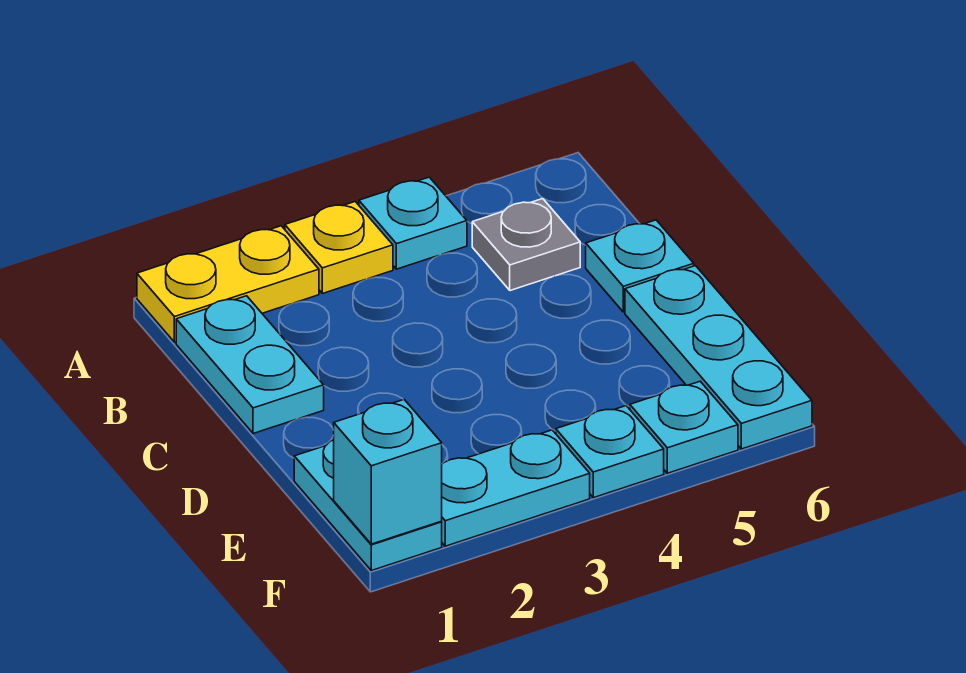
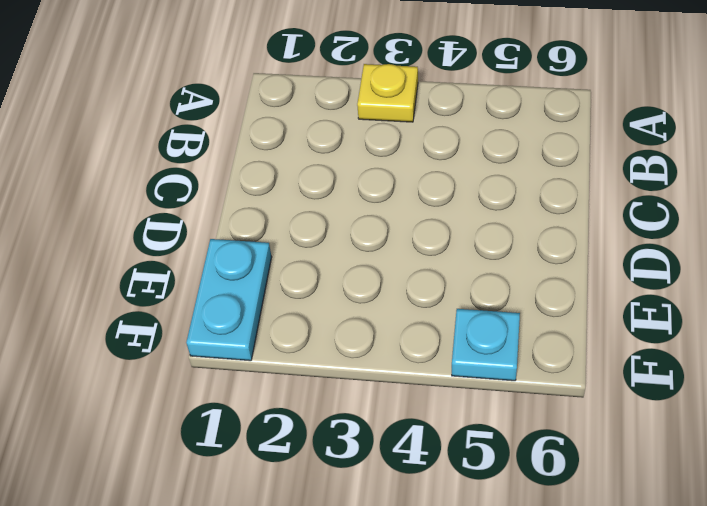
none -> yellow 1x2 plate [137,226,319,342]
none -> cyan 1x1 plate [359,177,467,269]
none -> cyan 1x2 plate [176,296,324,434]

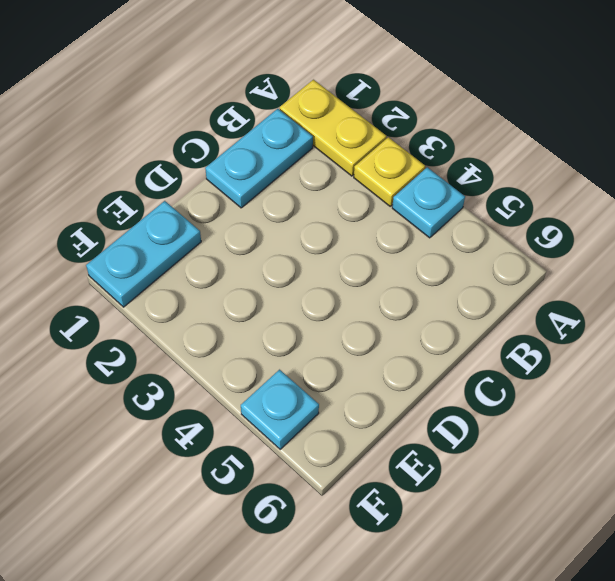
none -> grey 1x1 plate [472,199,580,291]
none -> cyan 1x1 plate [586,220,694,312]
none -> cyan 1x3 plate [625,266,812,449]

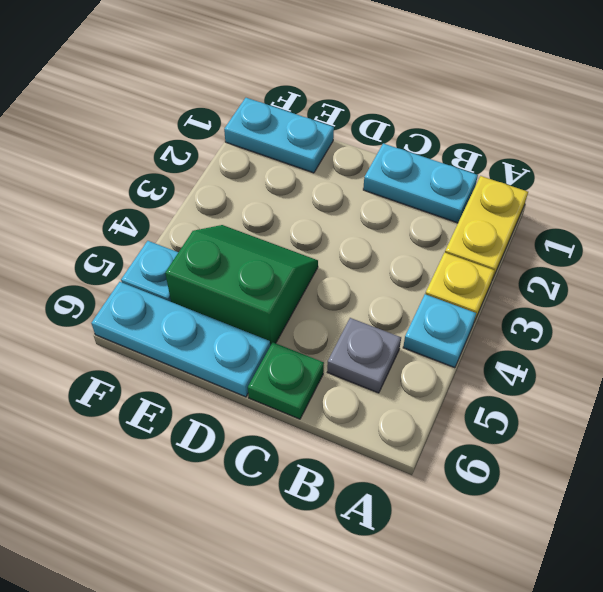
green 1x1 plate [248,342,324,419] -> cyan 1x1 plate [586,220,694,312]
green 2x2 slope [165,225,318,346] -> none
none -> cyan 1x2 plate [441,430,590,546]
none -> cyan 1x1 plate [556,406,664,498]
none -> cyan 1x1 brick [334,400,442,544]

